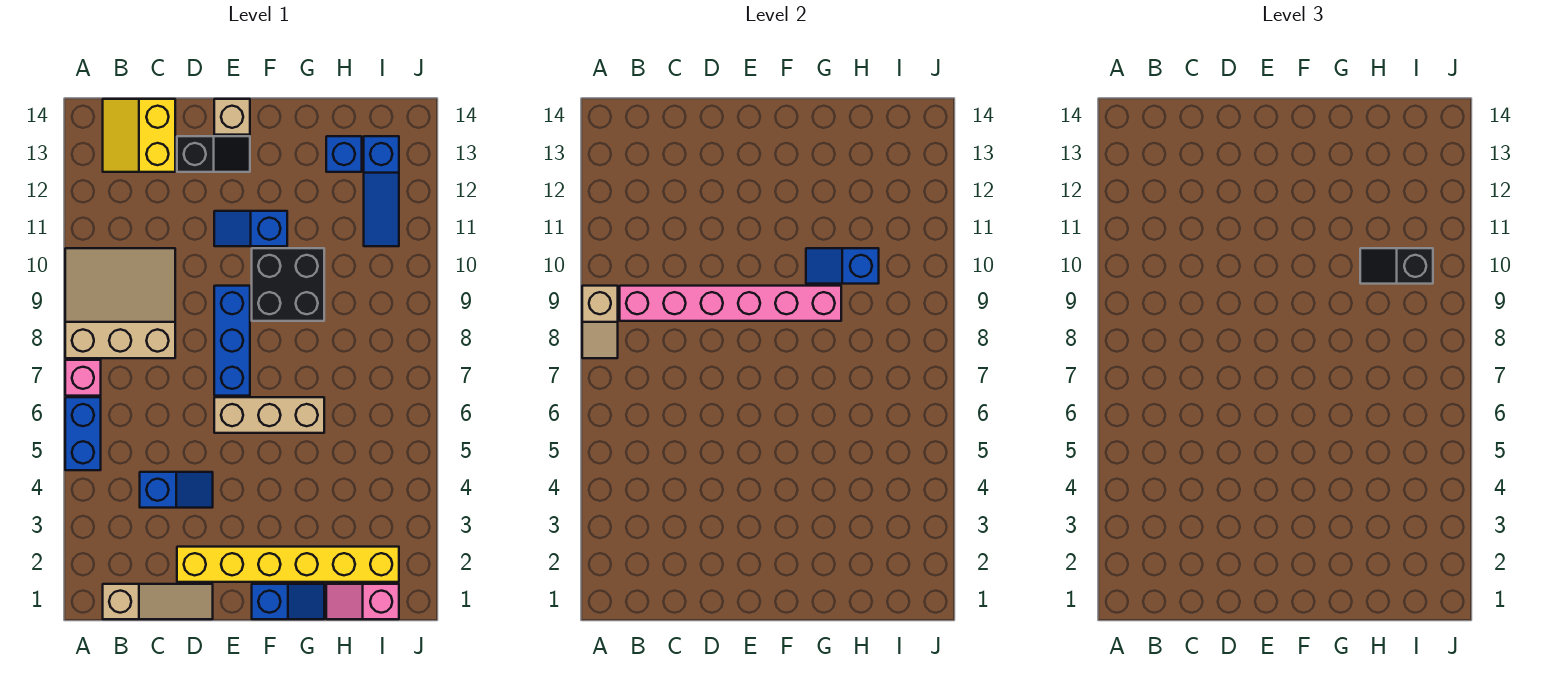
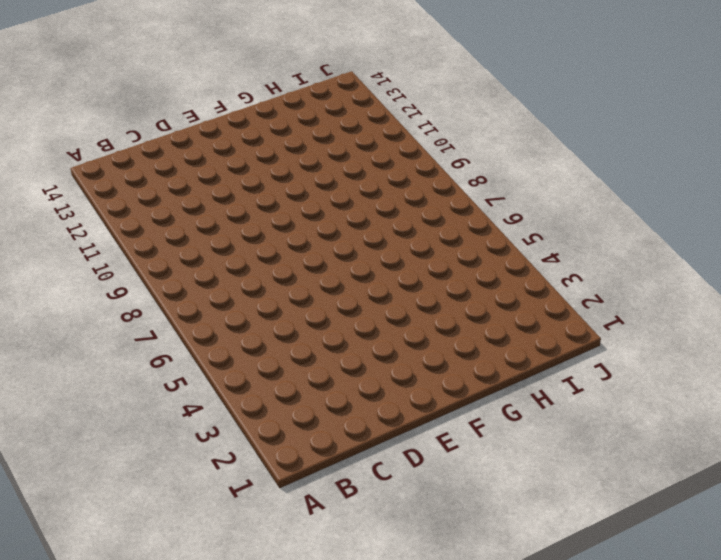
none -> blue 1x2 brick [65,397,101,470]
none -> pink 1x1 brick [65,360,101,396]
none -> tan 3x3 slope [65,248,175,358]

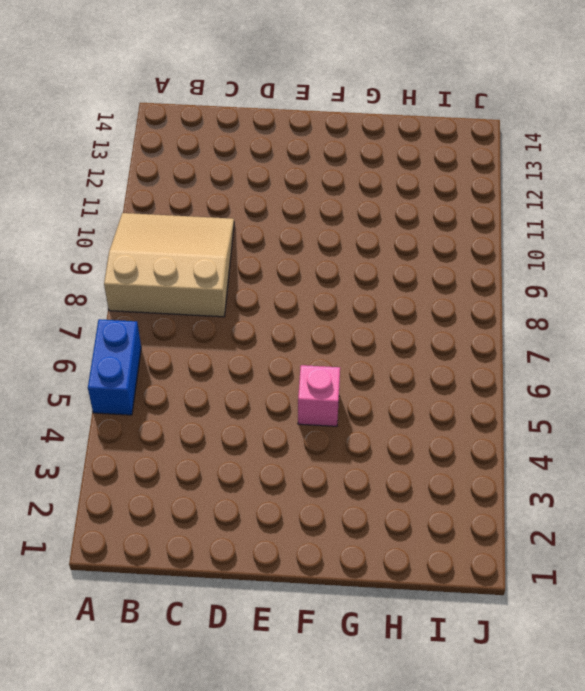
pink 1x1 brick [298,365,340,426] -> pink 1x1 brick moved to [65,360,101,396]
none -> tan 1x3 slope [103,584,213,619]
none -> yellow 2x2 slope [103,99,175,172]
none -> blue 1x2 slope [140,472,213,508]

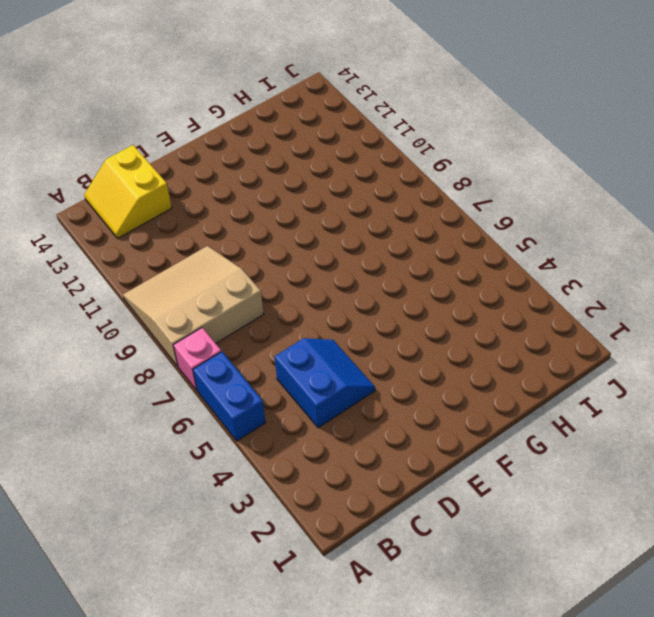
blue 2x2 slope [275,338,375,428] -> blue 1x2 slope [140,472,213,508]
none -> tan 1x3 slope [103,584,213,619]
none -> yellow 1x6 brick [177,547,399,582]
none -> black 1x2 slope [177,136,250,172]

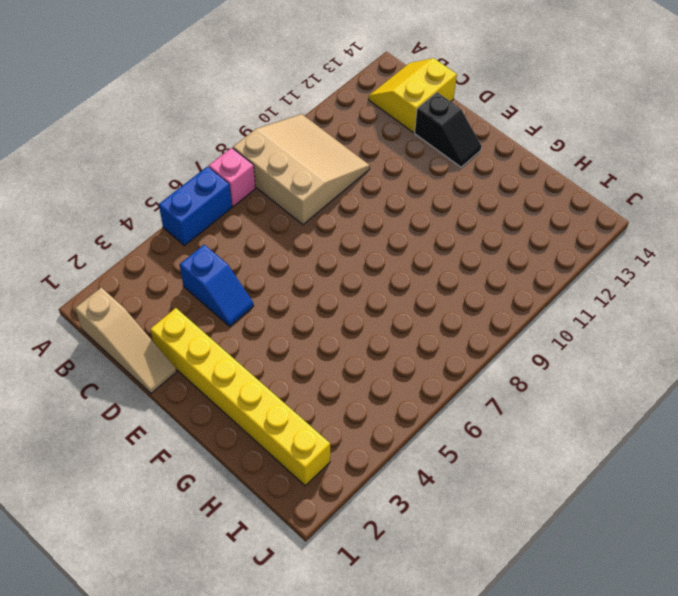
none -> tan 1x3 brick [214,397,324,433]
none -> blue 1x3 brick [214,286,250,396]
none -> blue 1x2 slope [214,211,287,246]

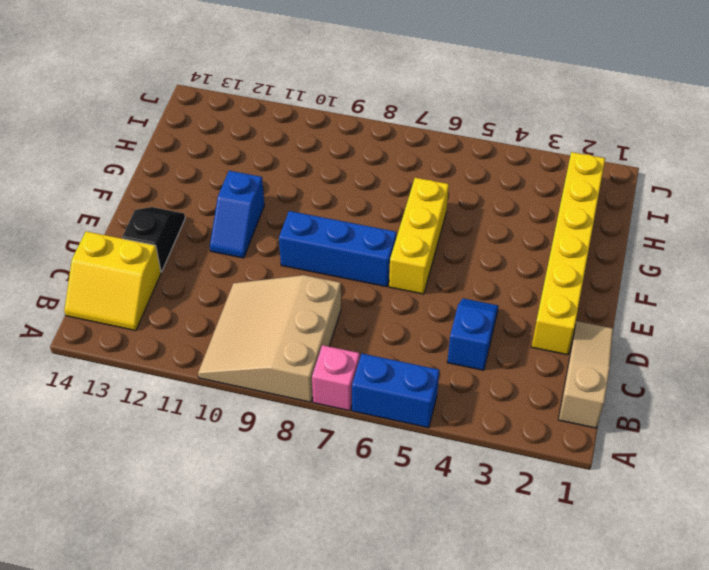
yellow 1x3 brick [389,178,449,294] -> tan 1x3 brick [214,397,324,433]
none -> tan 1x1 brick [214,99,250,135]
none -> blue 1x2 slope [252,584,324,619]
none -> black 2x2 brick [252,248,324,321]

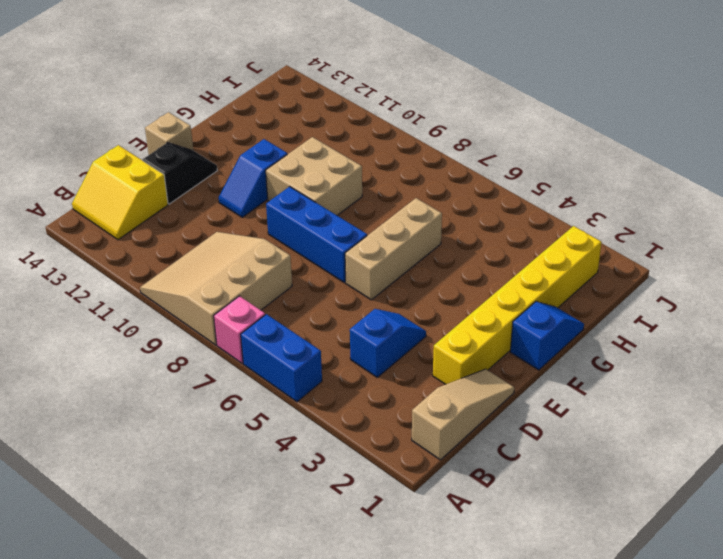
tan 2x2 brick [266,137,362,216] -> black 2x2 brick [252,248,324,321]
none -> pink 1x2 slope [326,584,399,619]
none -> blue 1x1 brick [326,136,362,172]
none -> blue 1x3 slope [364,136,399,246]

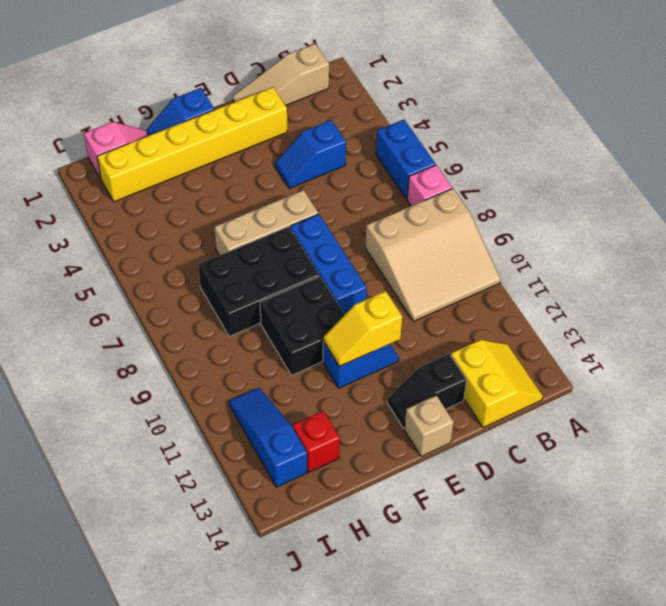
yellow 1x2 slope [324,291,402,366] -> none
black 2x3 brick [198,227,320,337] -> none
red 1x1 brick [293,411,340,472] -> blue 1x1 brick [326,136,362,172]
none -> tan 1x2 slope [582,286,618,358]
none -> pink 1x6 brick [620,286,841,321]
none -> blue 1x2 slope [806,248,879,284]

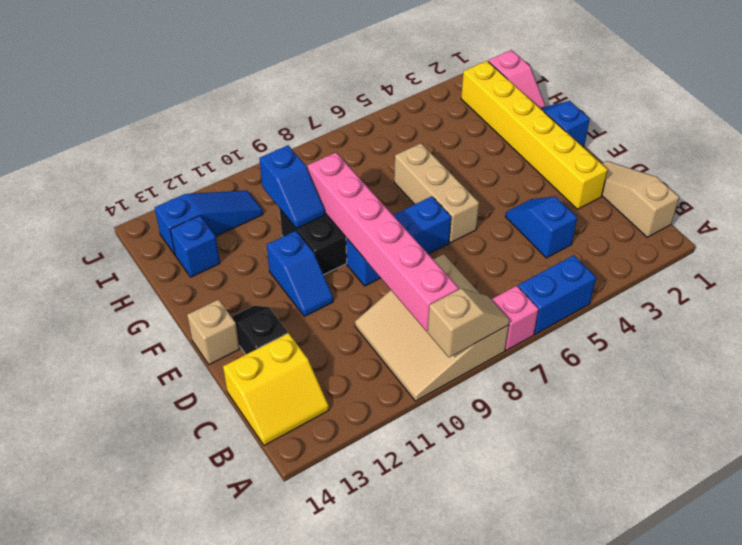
none -> black 1x2 slope [1360,248,1433,284]

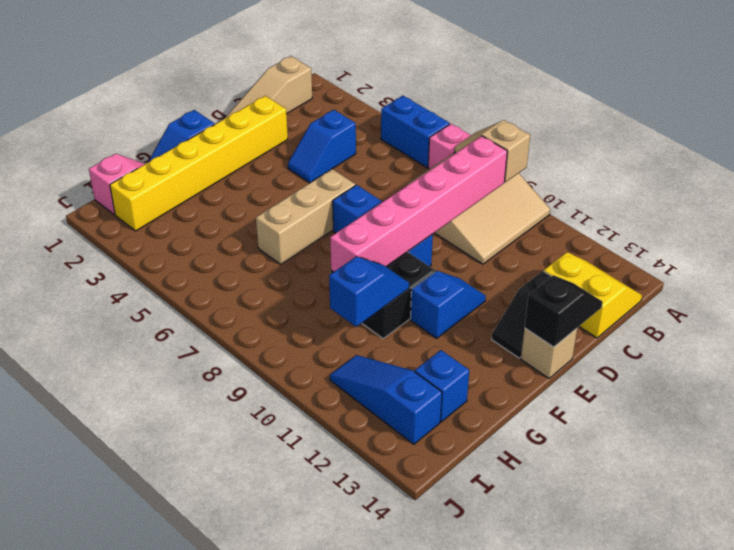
black 1x2 slope [525,275,603,347] -> black 1x2 slope moved to [1360,248,1433,284]

